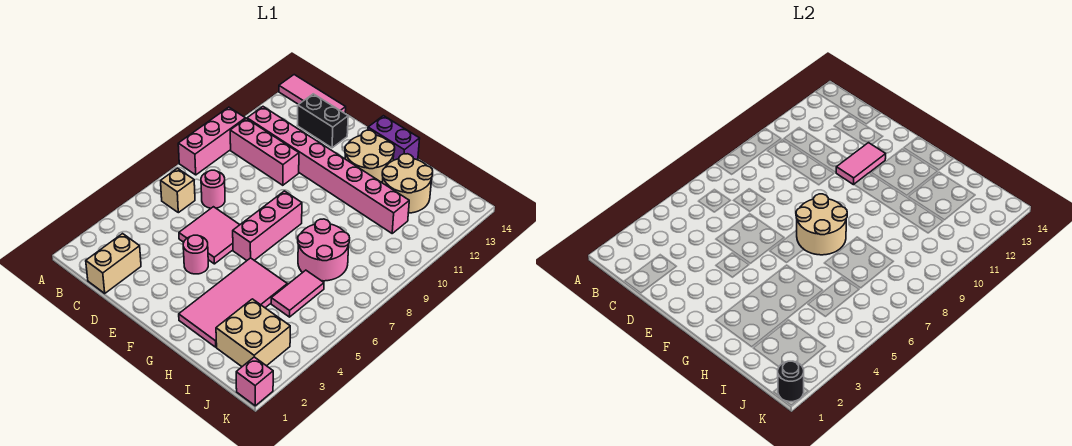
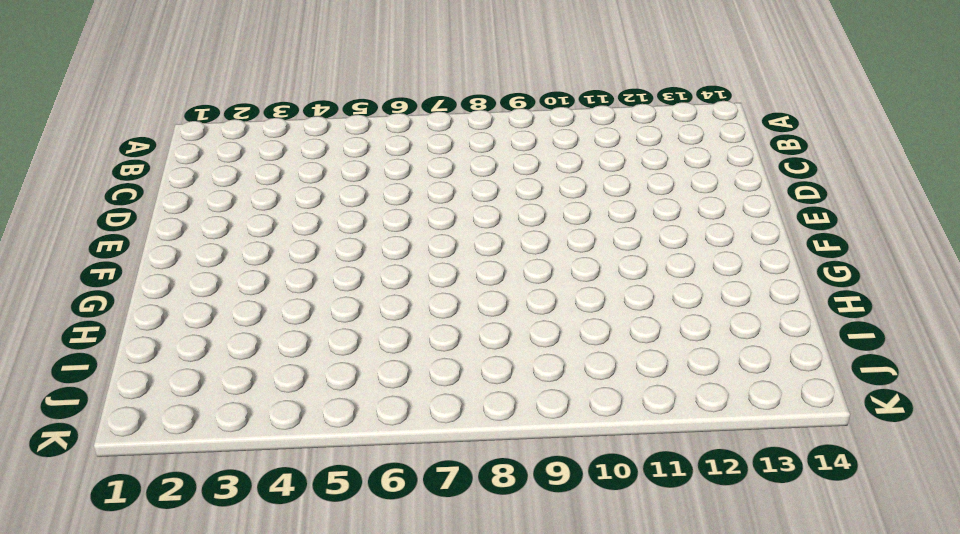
none -> pink 1x3 brick [178,107,245,175]
none -> pink 1x3 tile [279,75,346,113]
none -> tan 1x1 brick [161,168,195,213]

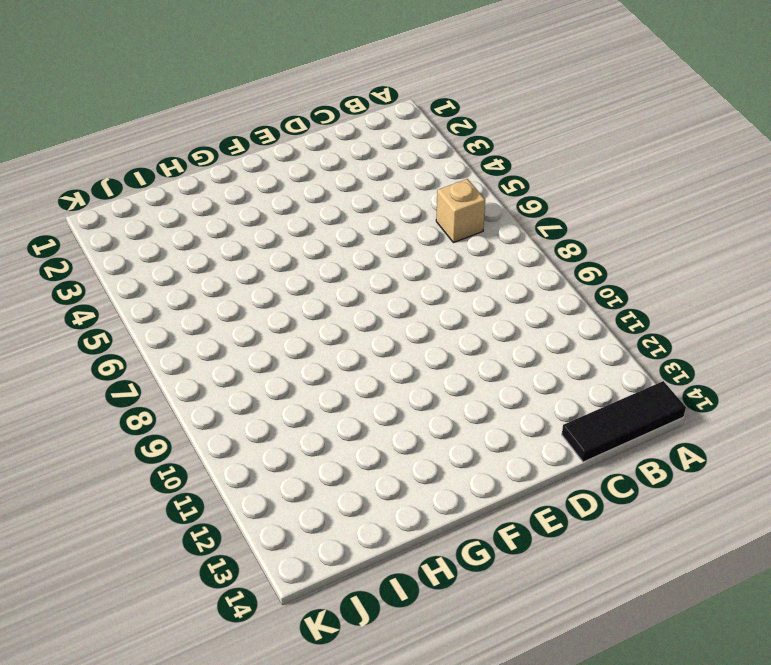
black 1x3 tile [562,381,686,462] -> pink 1x3 tile [279,75,346,113]
none -> pink 1x3 brick [178,107,245,175]
none -> pink 1x3 brick [230,119,299,185]
none -> pink 1x8 brick [247,107,409,233]

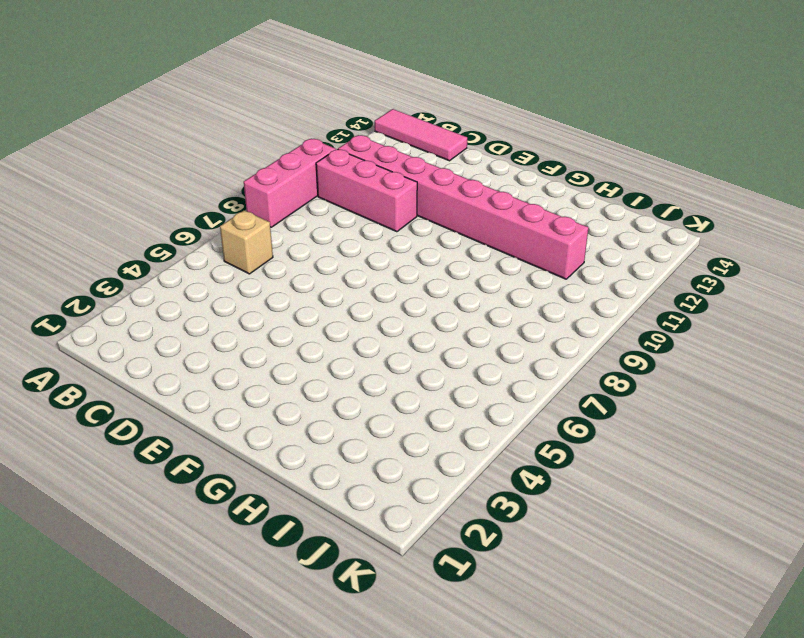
none -> tan 1x2 brick [86,234,141,293]
none -> pink 1x1 round brick [201,170,225,208]
none -> black 1x2 brick [297,94,348,148]

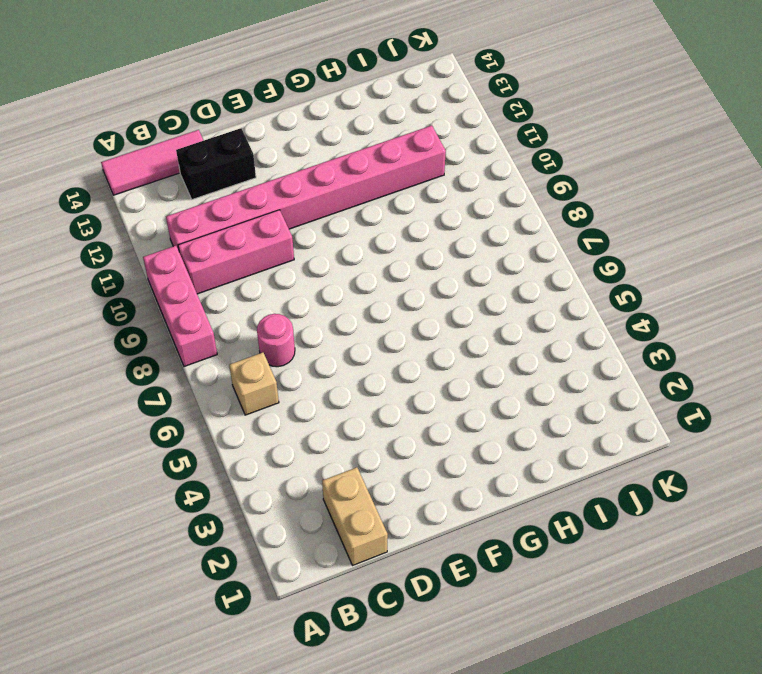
none -> pink 2x2 tile [179,207,240,264]
none -> pink 1x1 round brick [183,235,208,274]
none -> pink 1x3 brick [233,191,302,260]

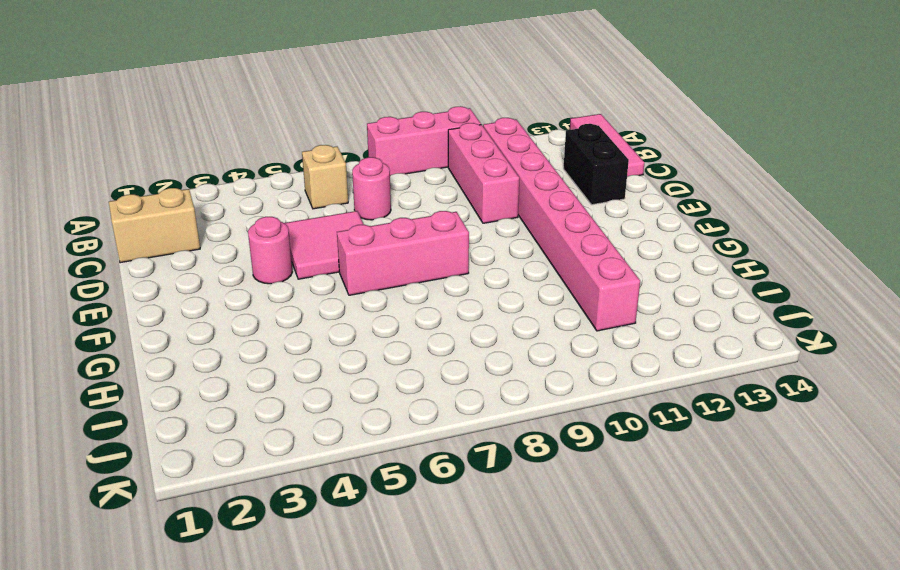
none -> tan 2x2 round brick [345,130,395,182]
none -> purple 1x2 brick [368,116,420,160]
none -> pink 2x4 tile [179,258,287,347]

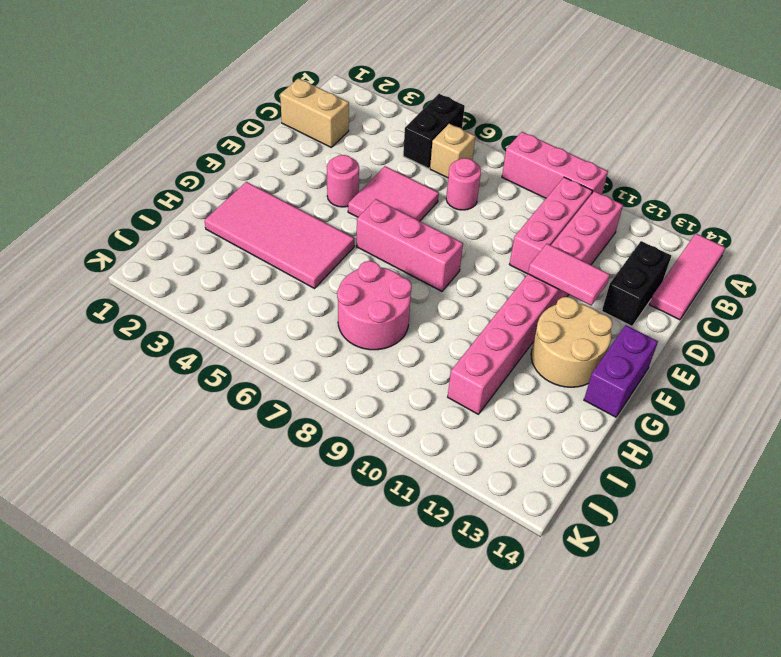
black 1x2 brick [403,94,465,168] -> none
none -> tan 2x2 round brick [382,154,433,213]
none -> tan 2x2 brick [216,299,290,367]
none -> pink 1x2 tile [271,270,324,317]

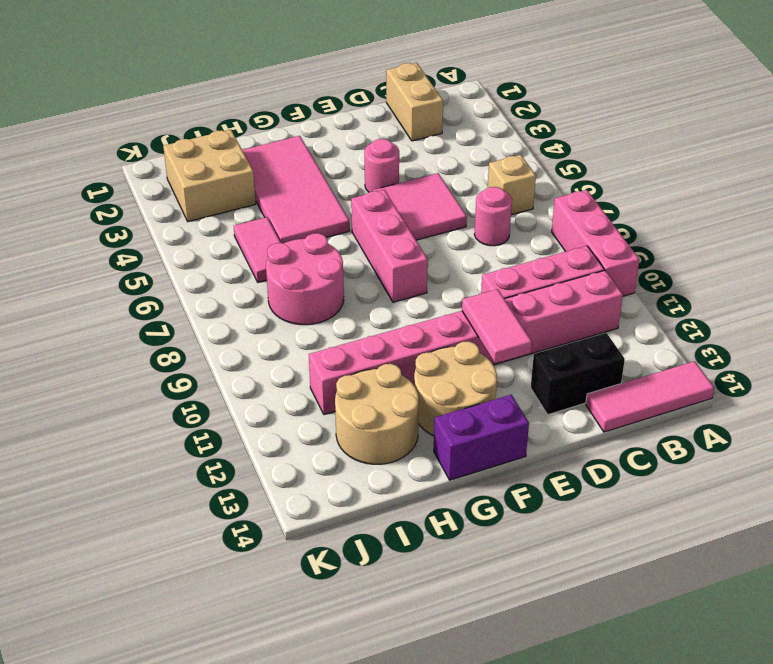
none -> pink 1x1 brick [236,357,273,406]
none -> tan 2x2 round brick [796,194,847,255]
none -> black 1x1 round brick [778,361,804,402]

